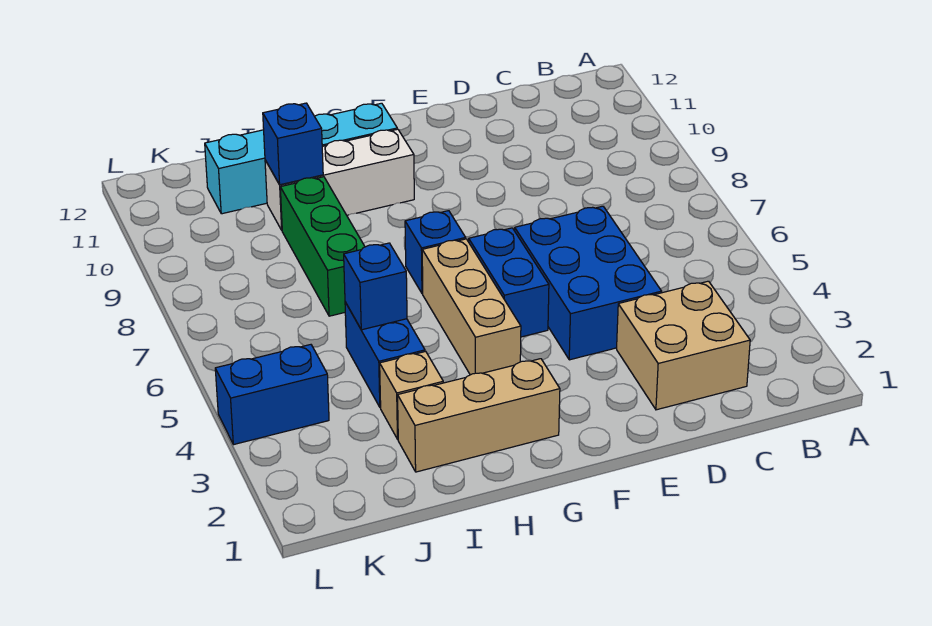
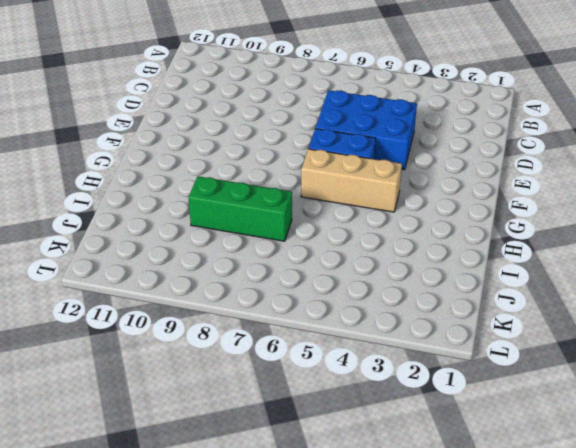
none -> tan 2x2 brick [617,281,750,410]
none -> tan 1x3 brick [398,359,560,472]
none -> blue 1x1 brick [405,211,466,294]

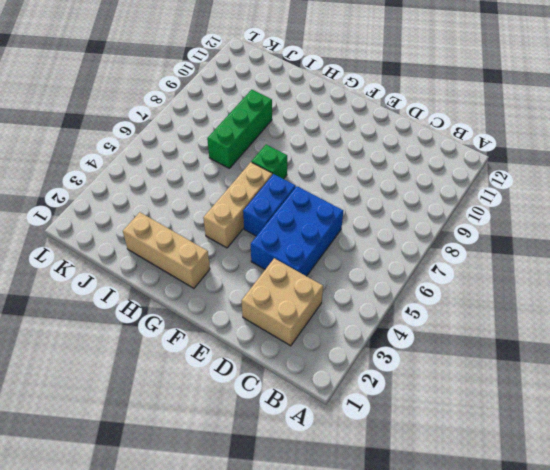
green 1x1 brick [252,145,287,179] -> blue 1x1 brick [405,211,466,294]
none -> white 1x3 brick [265,129,414,230]
none -> cyan 1x4 brick [205,103,397,214]
none -> tan 1x1 brick [380,351,443,439]

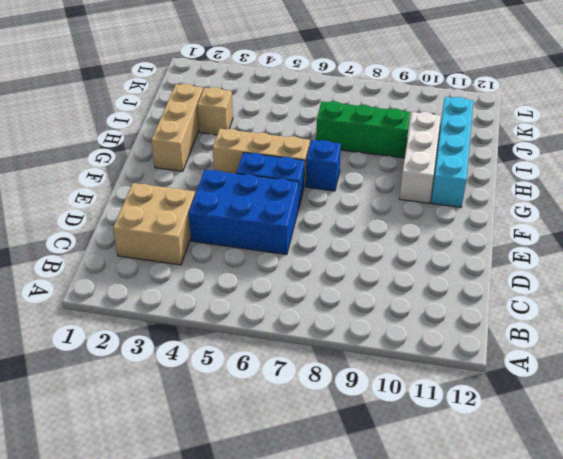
none -> blue 1x2 brick [345,302,425,408]
none -> blue 1x2 brick [215,345,329,445]
none -> blue 1x1 brick [344,243,407,330]

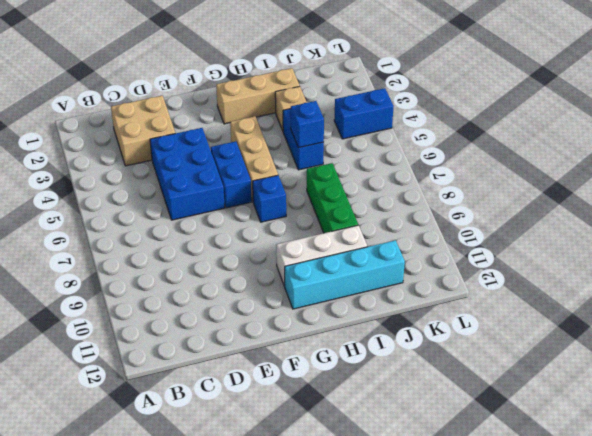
none -> blue 1x1 brick [263,103,323,185]

